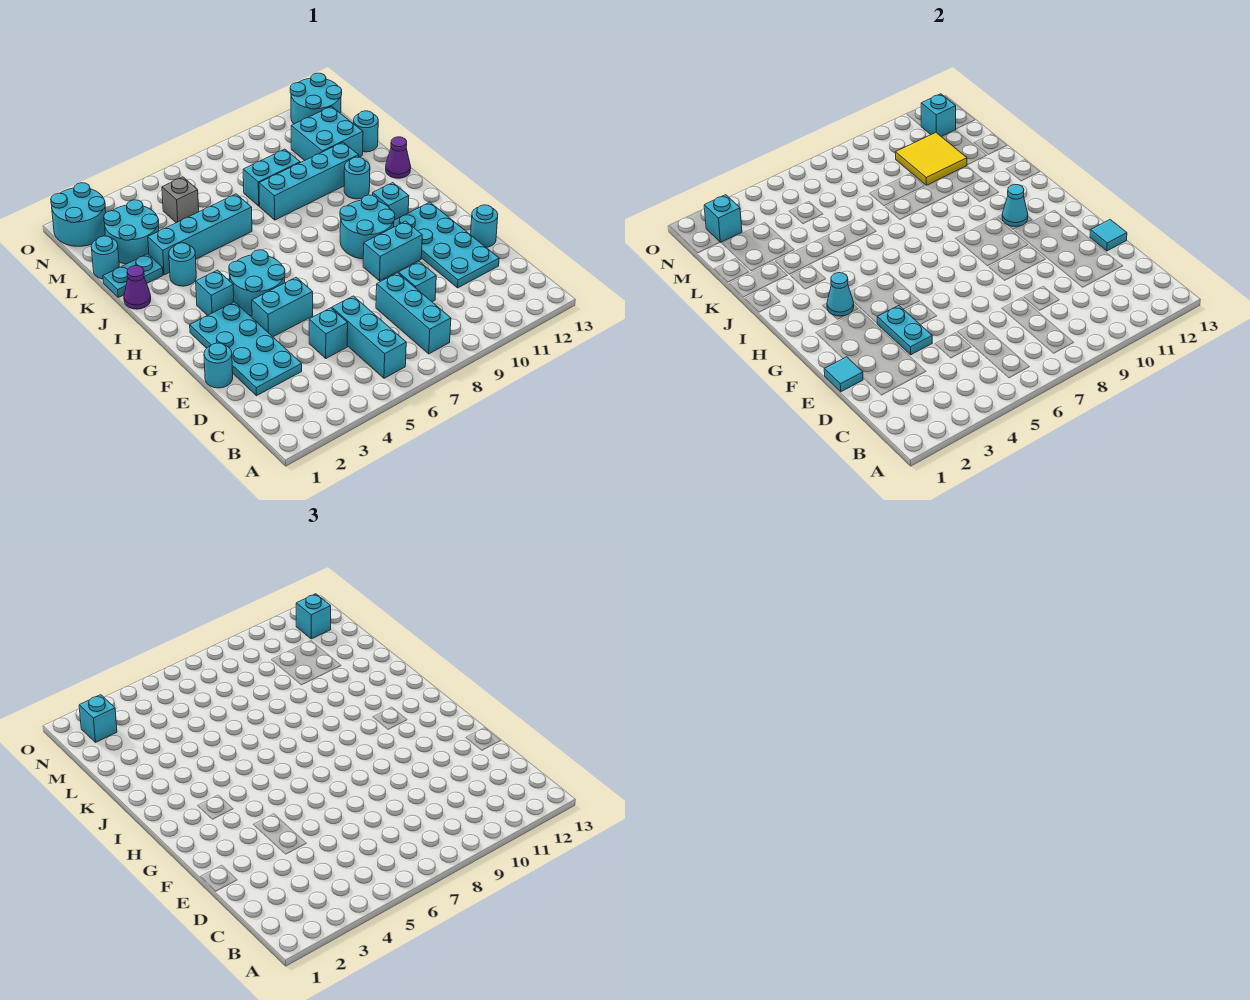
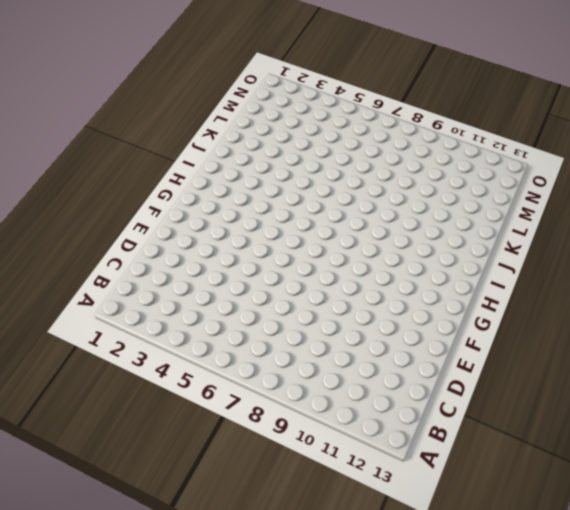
none -> cyan 1x3 brick [332,296,406,378]
none -> cyan 1x3 brick [376,273,451,354]
none -> cyan 2x4 plate [190,302,302,396]
none -> cyan 1x1 brick [309,308,348,358]

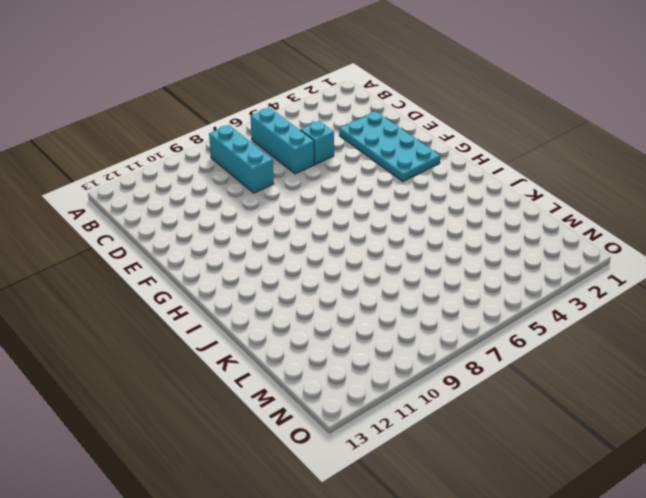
none -> cyan 1x1 brick [399,261,436,302]
none -> cyan 2x4 plate [394,202,499,288]
none -> cyan 1x1 round brick [204,343,233,388]
none -> cyan 1x1 round brick [471,205,498,247]

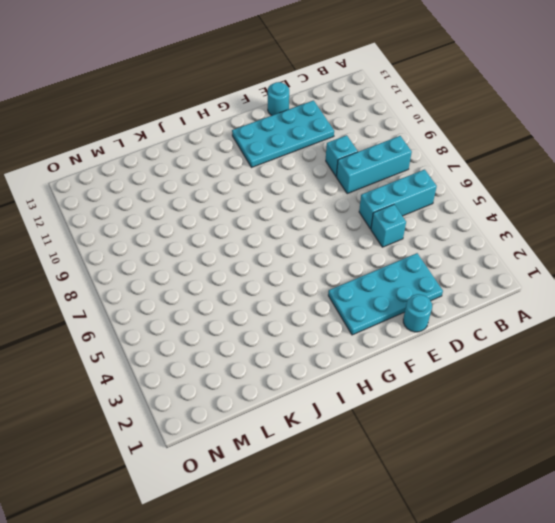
none -> cyan 1x2 brick [252,277,313,337]
none -> cyan 1x2 brick [363,221,422,281]
none -> cyan 2x2 round brick [229,250,285,316]
none -> cyan 2x2 round brick [340,195,395,259]

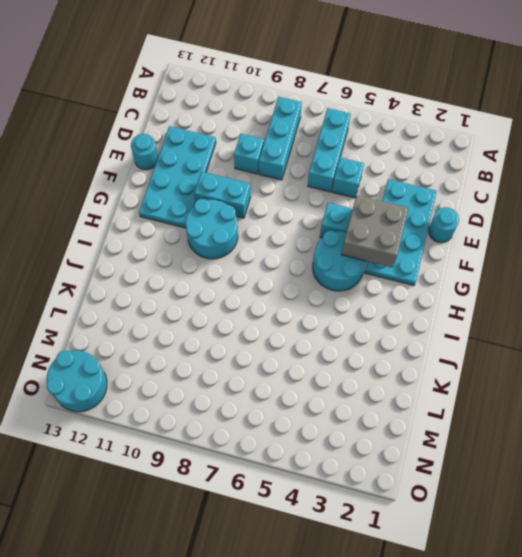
grey 2x2 brick [341,195,408,268] -> cyan 1x2 plate [877,306,932,355]
none -> cyan 1x1 brick [196,270,234,316]
none -> cyan 1x1 brick [373,183,409,220]
none -> purple 1x1 cone [124,266,151,309]
none -> cyan 1x1 round brick [169,243,196,286]

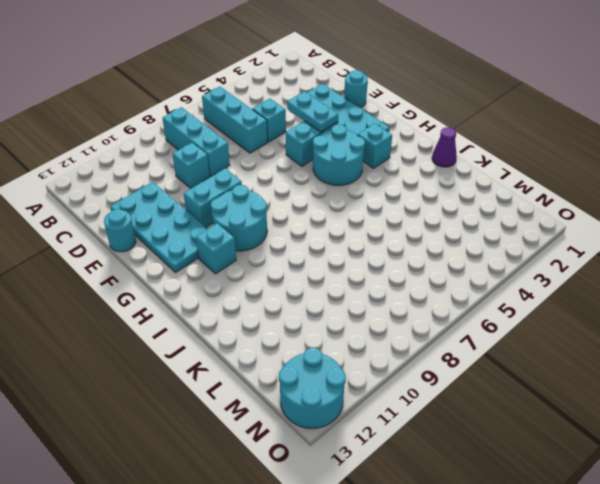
none -> cyan 1x1 round brick [169,243,196,286]
none -> cyan 1x1 round brick [344,157,370,199]
none -> purple 1x1 cone [386,137,411,178]
none -> cyan 1x2 plate [103,254,163,297]

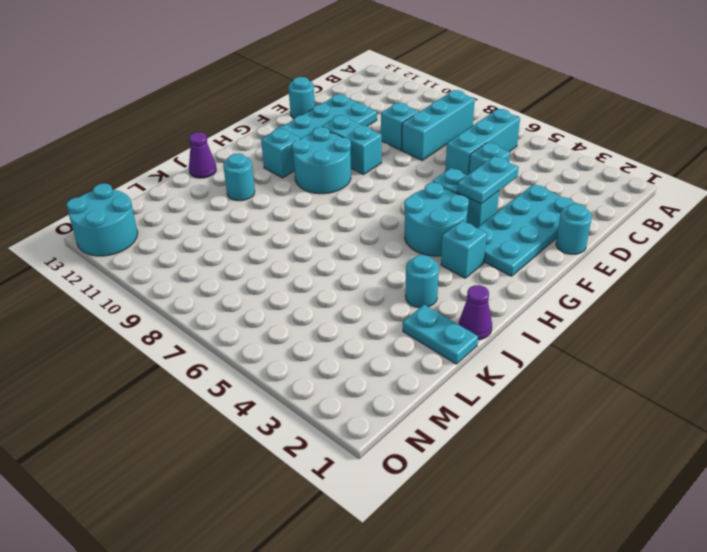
none -> cyan 1x4 brick [148,194,252,275]
none -> cyan 1x4 brick [259,142,359,220]
none -> cyan 1x1 round brick [91,236,119,279]
none -> cyan 2x2 round brick [104,200,159,264]

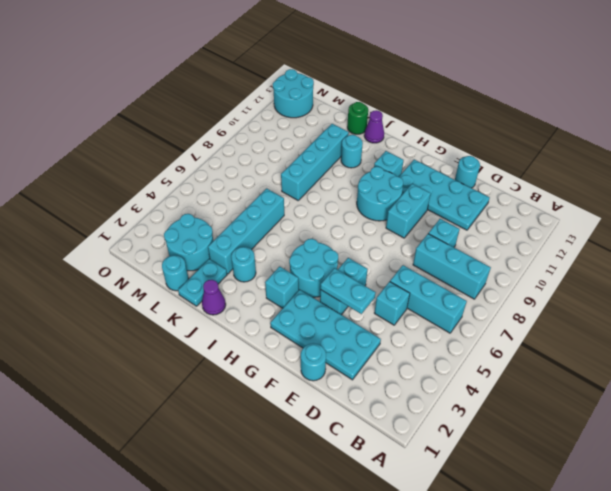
green 1x1 round brick [347,102,368,134] -> none
none -> cyan 1x2 brick [243,149,300,206]
none -> cyan 2x2 brick [291,107,363,161]
none -> cyan 1x1 round brick [353,111,378,152]
none -> grey 1x1 brick [162,177,199,223]

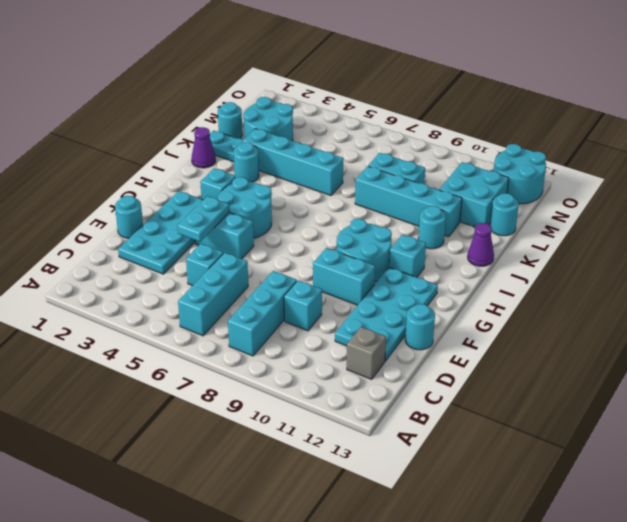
grey 1x1 brick [347,327,386,379] -> grey 1x1 brick moved to [162,177,199,223]
none -> cyan 2x2 round brick [51,183,106,246]
none -> cyan 1x1 tile [824,357,863,392]
none -> cyan 1x1 tile [1090,220,1127,251]
none -> cyan 1x1 cone [827,273,854,316]

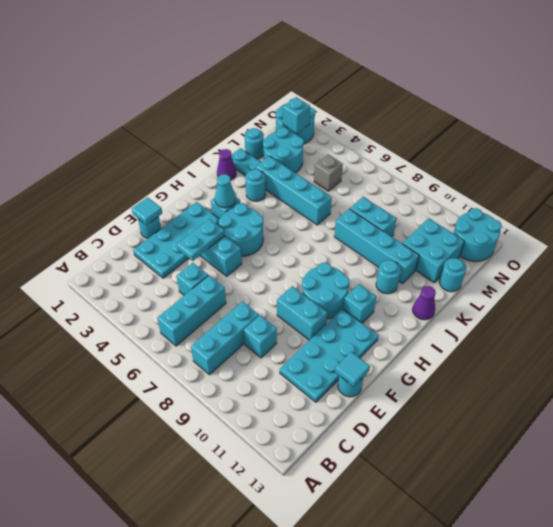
none -> cyan 1x1 cone [1002,184,1028,227]
none -> yellow 2x2 tile [895,133,967,185]
none -> cyan 1x1 brick [921,94,956,137]
none -> cyan 1x1 brick [79,695,117,742]

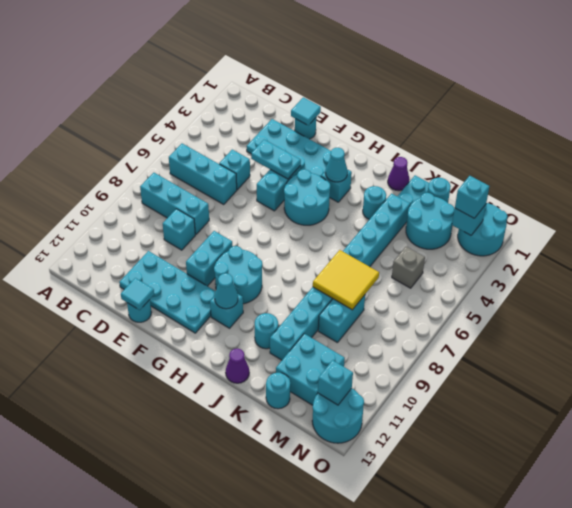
yellow 2x2 tile [313,250,379,310] -> yellow 2x2 tile moved to [895,133,967,185]
none -> cyan 1x1 brick [296,594,331,639]

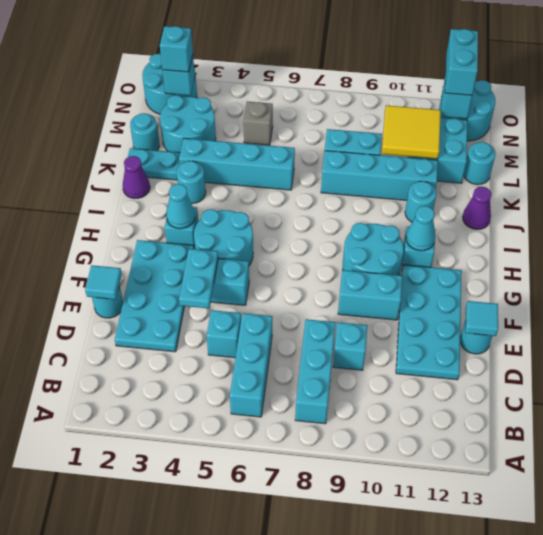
cyan 1x2 brick [445,29,478,95] -> cyan 1x1 brick [296,594,331,639]

